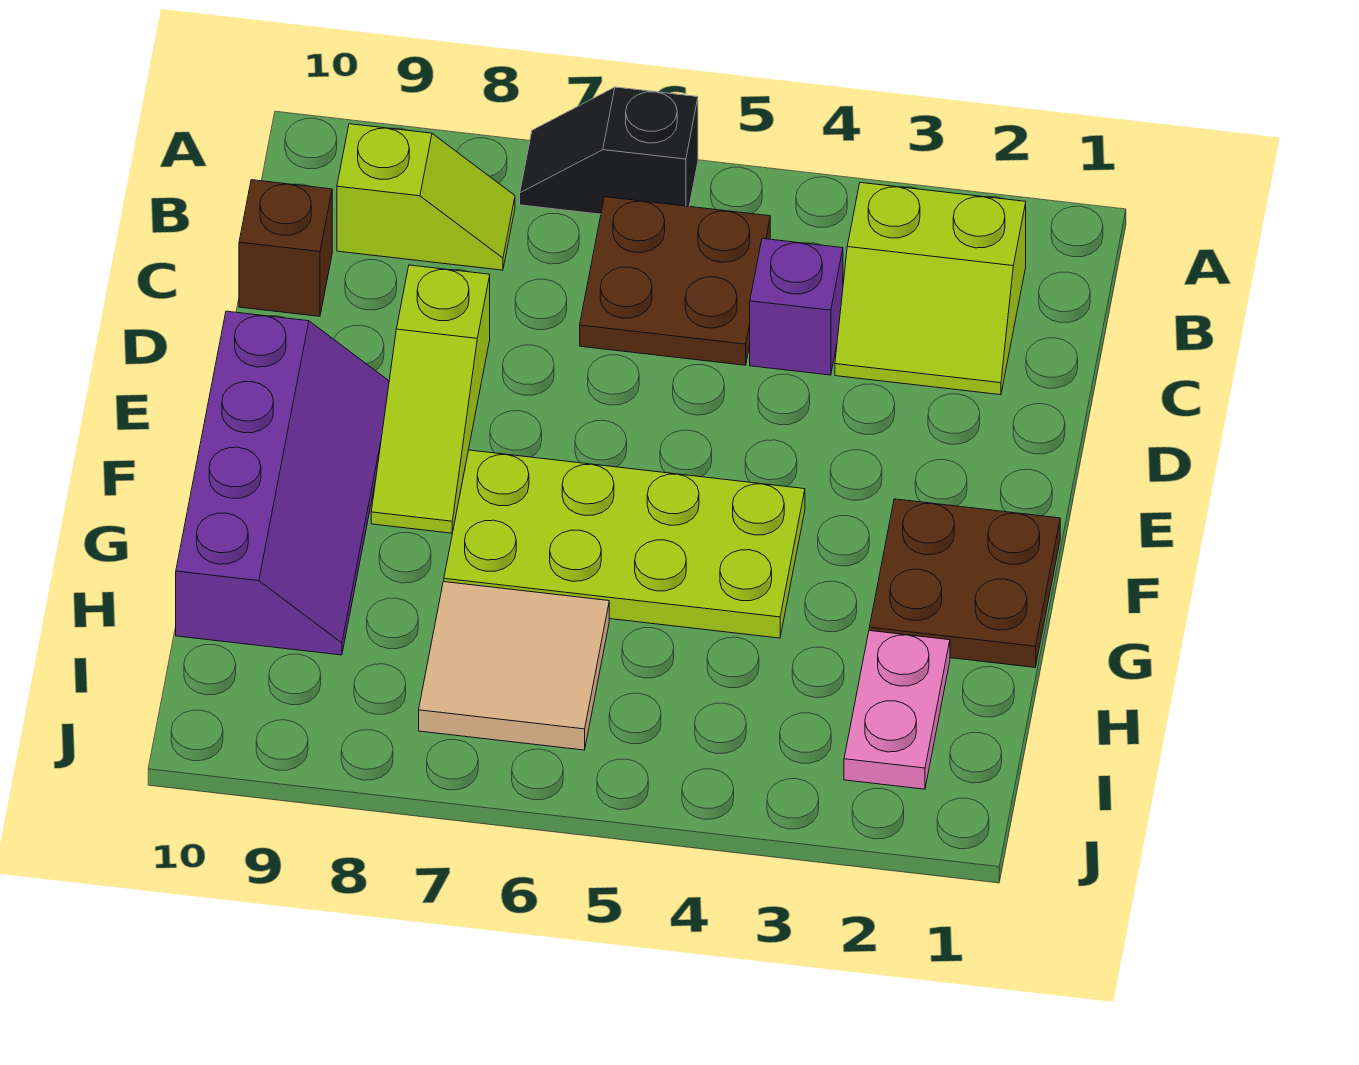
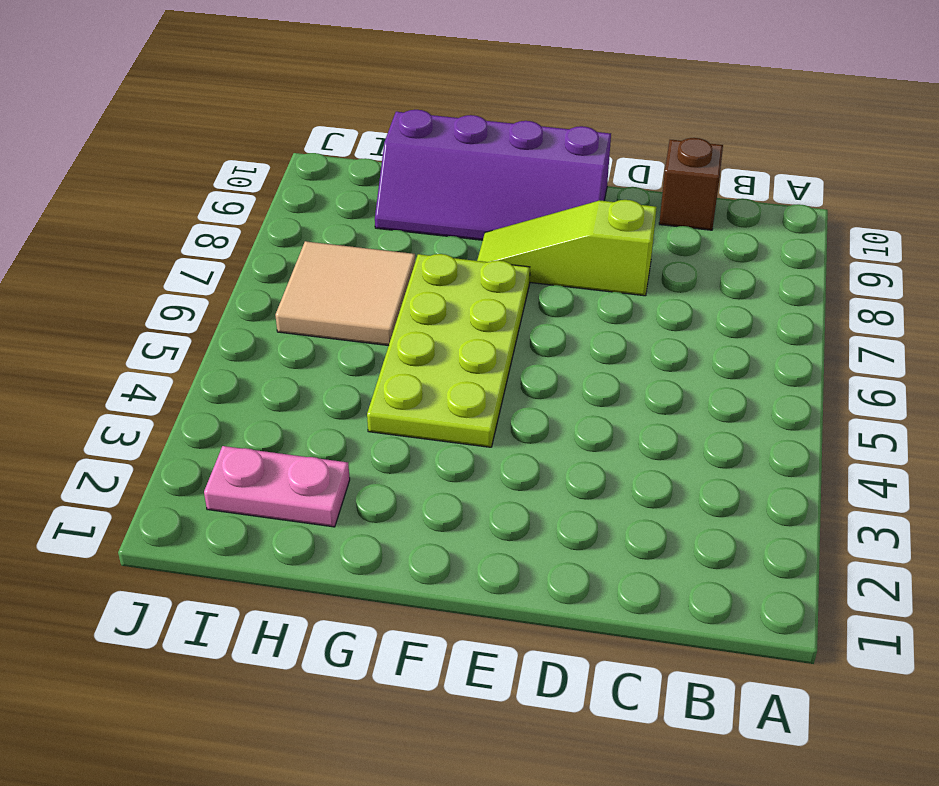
none -> black 1x2 slope [520,87,698,214]
none -> lime 2x2 slope [835,182,1026,395]
none -> brown 2x2 plate [580,197,770,365]

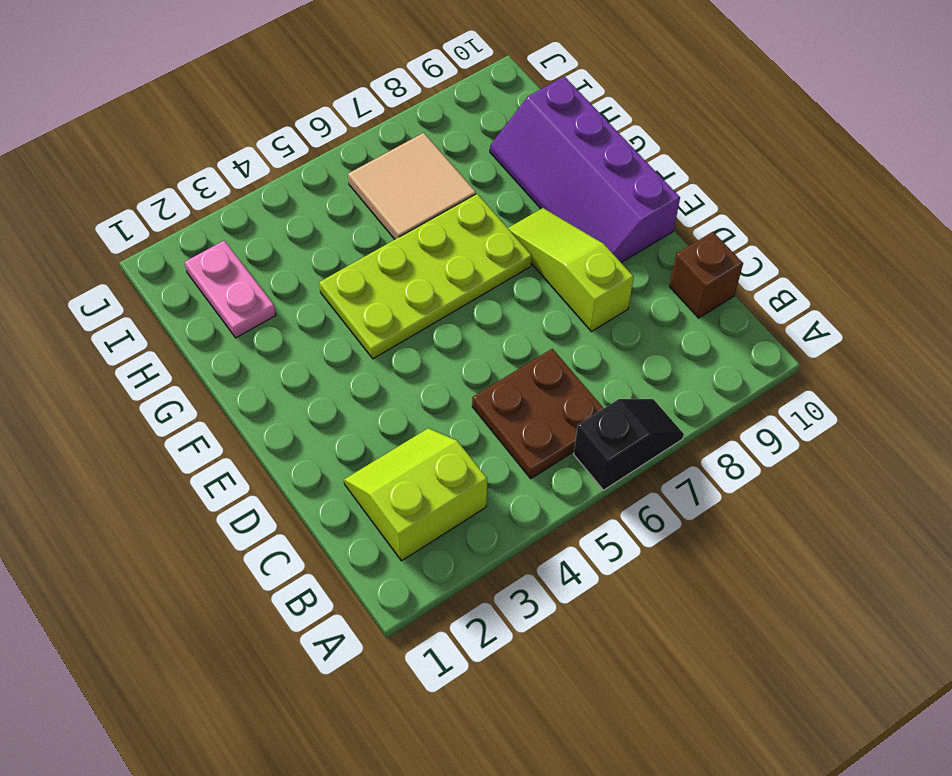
none -> lime 1x2 slope [337,124,515,270]
none -> purple 1x1 brick [750,238,843,375]
none -> brown 2x2 plate [869,499,1060,667]

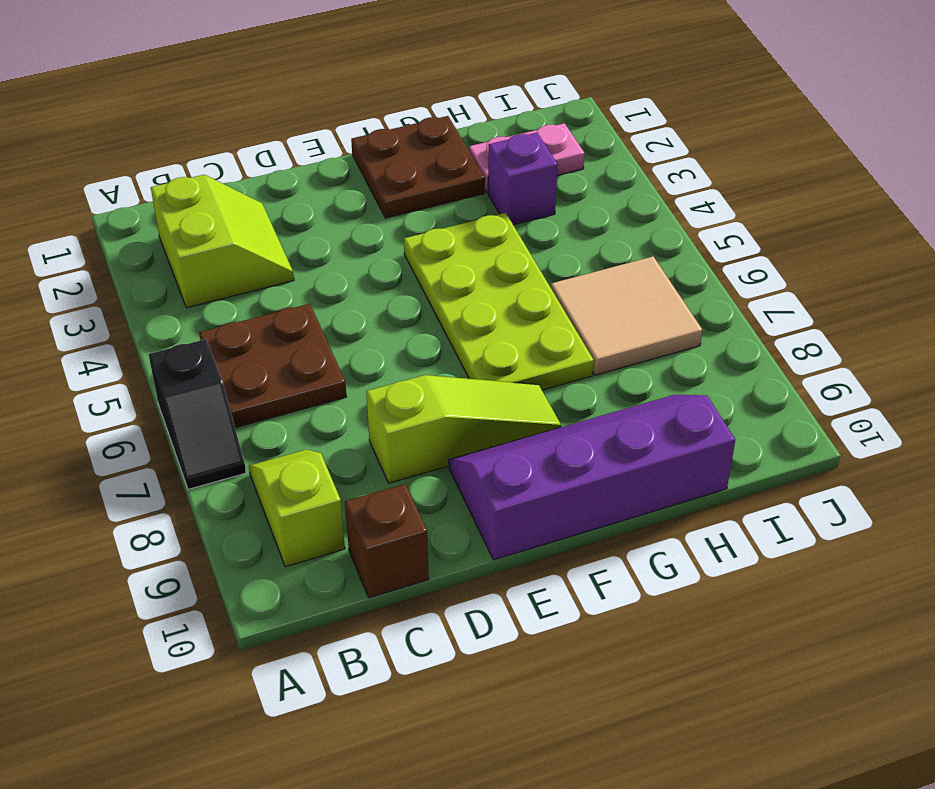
purple 1x1 brick [488,133,558,225] -> purple 1x1 brick moved to [750,238,843,375]

